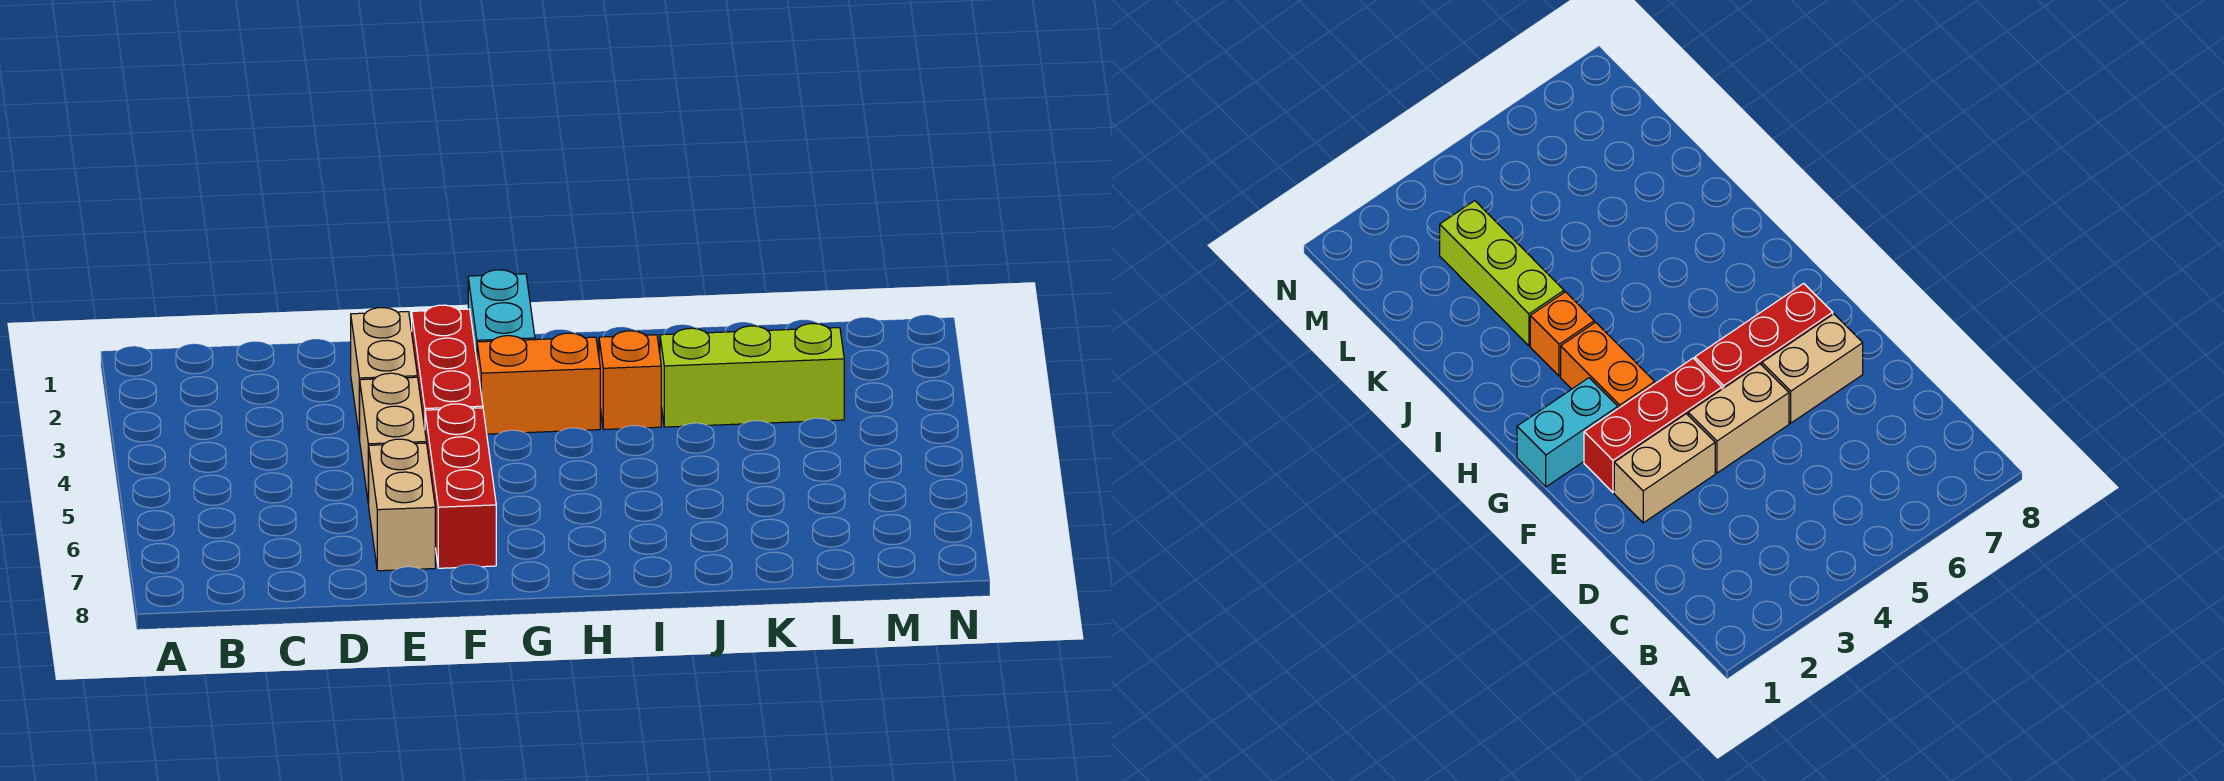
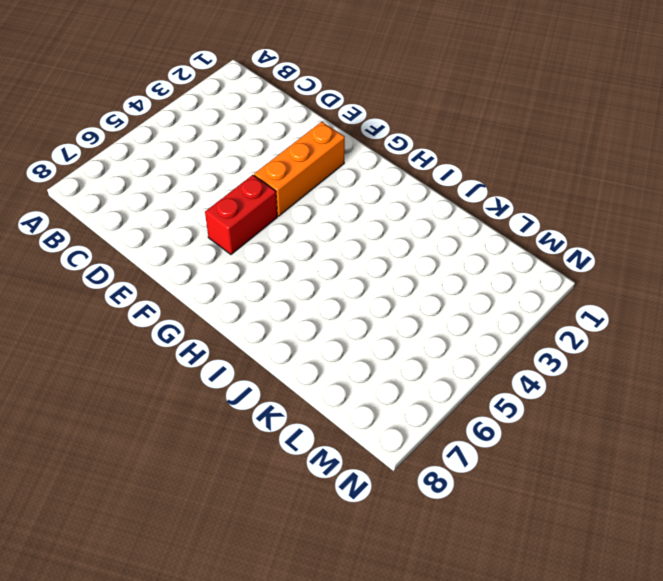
orange 1x3 brick [254,122,345,216] -> red 1x3 brick [412,305,483,427]
red 1x2 brick [205,175,277,254] -> red 1x3 brick [425,404,496,568]
none -> tan 1x2 brick [351,308,417,439]
none -> tan 1x2 brick [360,373,426,505]

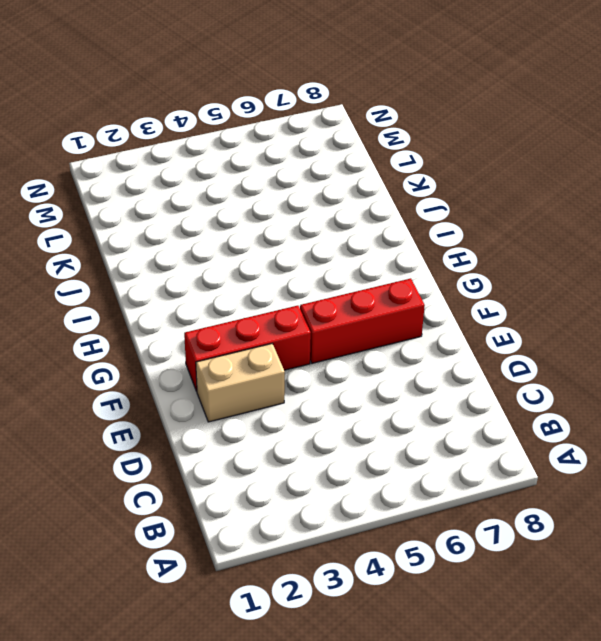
none -> tan 1x2 brick [360,373,426,505]
none -> tan 1x2 brick [369,439,435,571]

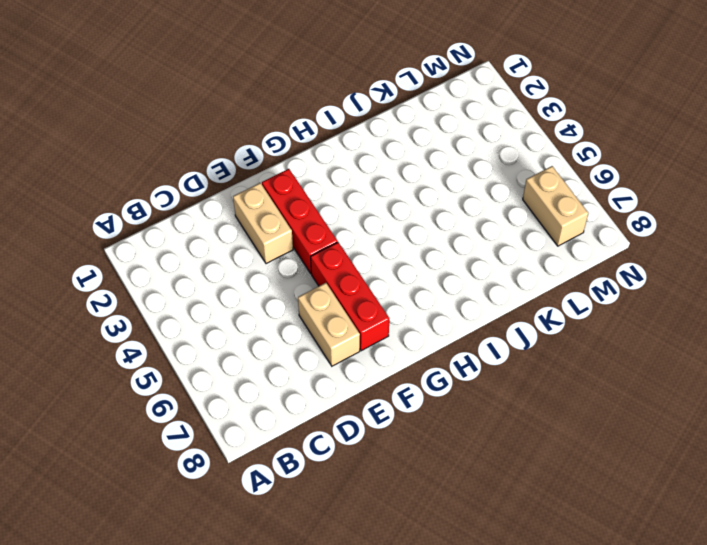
tan 1x2 brick [523,166,588,246] -> tan 1x2 brick moved to [360,373,426,505]
none -> cyan 1x2 brick [468,270,535,359]
none -> orange 1x2 brick [477,333,600,434]

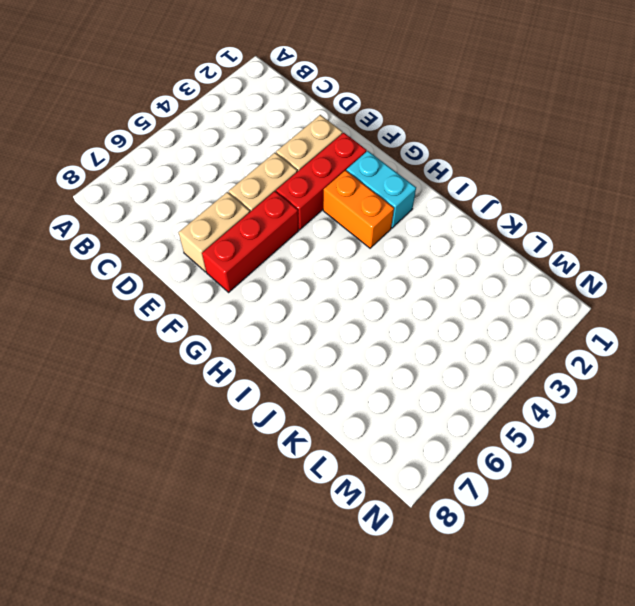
cyan 1x2 brick [346,151,416,228] -> cyan 1x2 brick turned to [468,270,535,359]
none -> orange 1x1 brick [599,331,661,429]
none -> lime 1x3 brick [660,324,844,427]

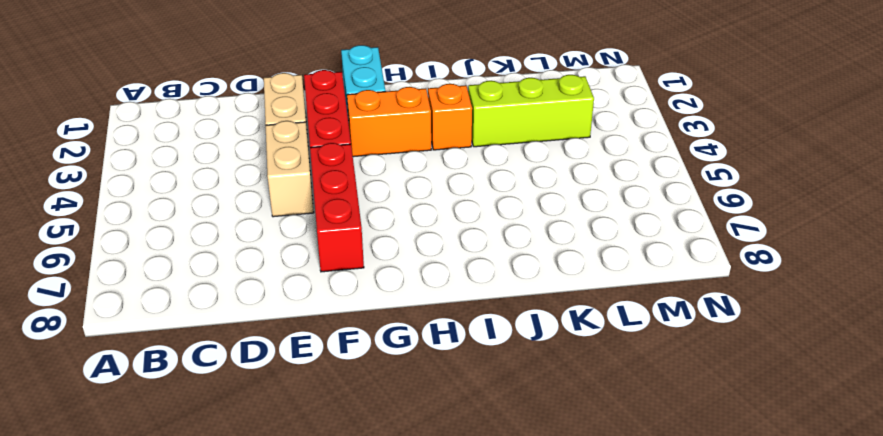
none -> tan 1x2 brick [369,439,435,571]

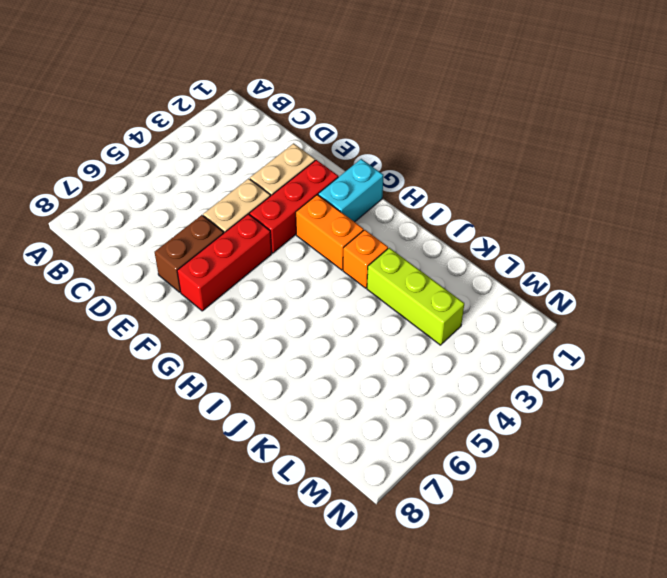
brown 1x2 brick [155,215,224,292] -> tan 1x2 brick [369,439,435,571]

